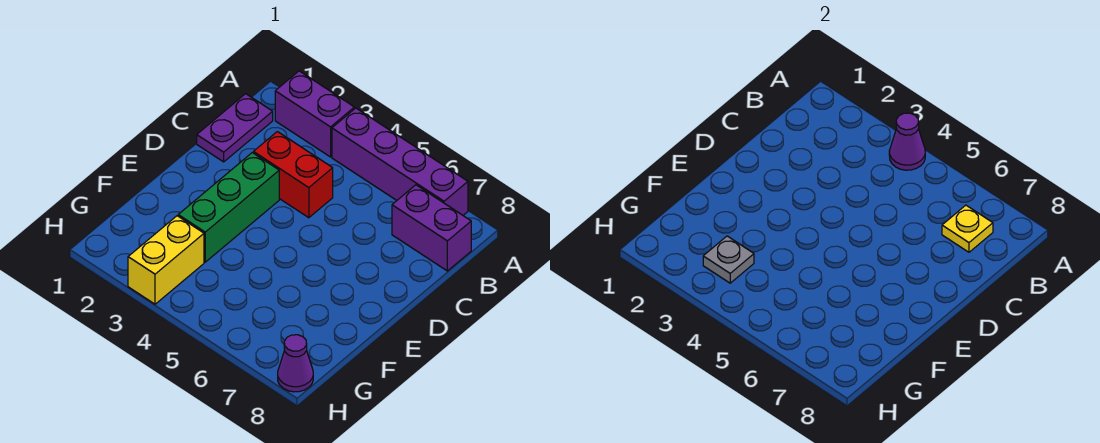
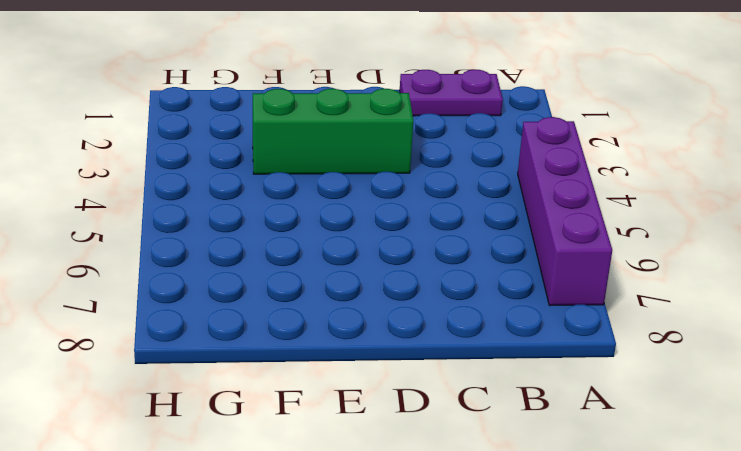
none -> purple 1x2 brick [275,71,354,157]
none -> purple 1x2 brick [392,185,471,271]

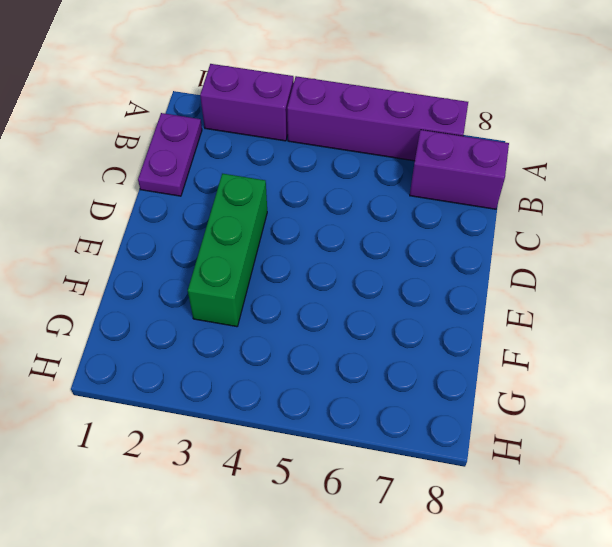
none -> red 1x2 brick [253,132,333,218]
none -> yellow 1x2 brick [128,216,204,304]

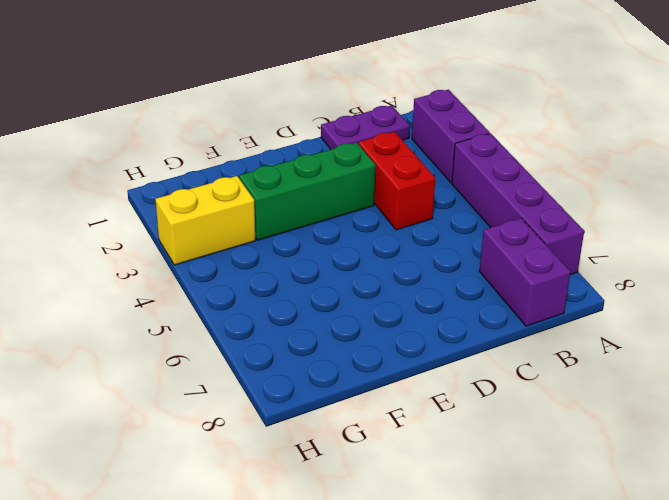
none -> purple 1x1 cone [278,335,313,392]
none -> purple 1x1 cone [889,113,925,170]

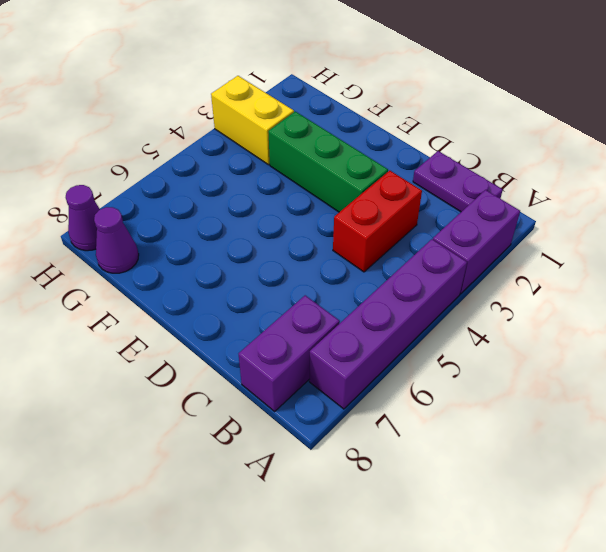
purple 1x1 cone [94,207,139,273] -> purple 1x1 cone moved to [889,113,925,170]
none -> yellow 1x1 plate [942,205,993,252]
none -> grey 1x1 plate [703,236,754,283]

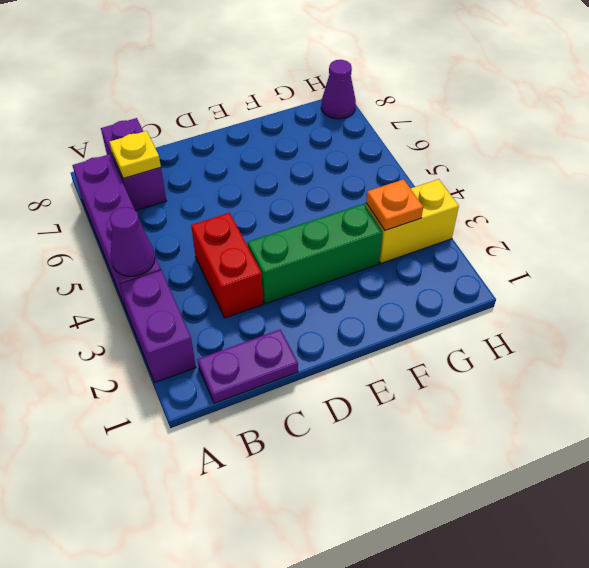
orange 1x1 plate [366,179,423,230] -> grey 1x1 plate [703,236,754,283]

